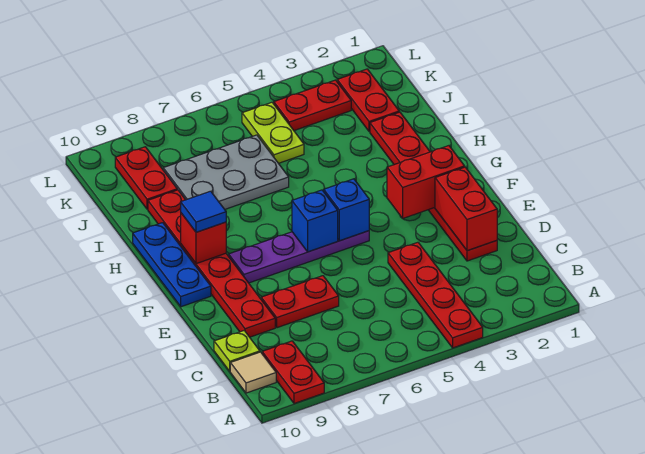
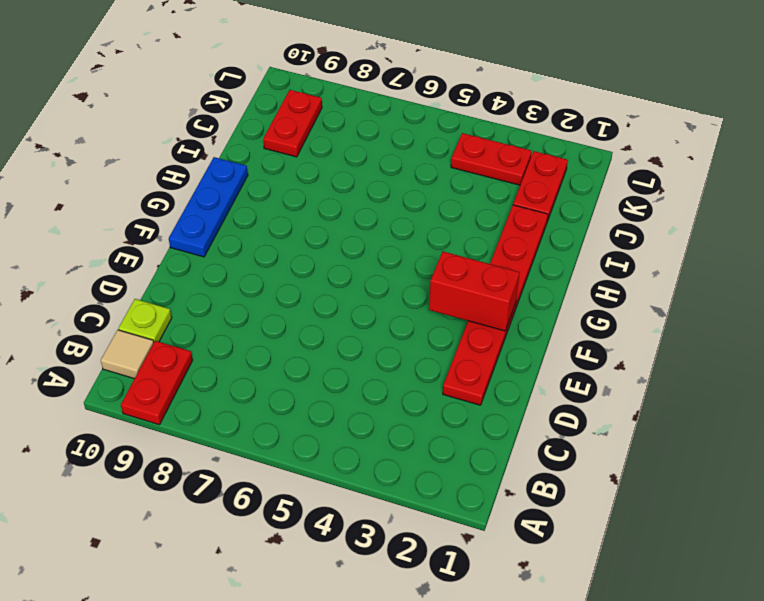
none -> red 1x4 plate [388,242,483,348]
none -> red 1x2 plate [261,276,339,328]
none -> red 1x6 plate [148,190,275,337]

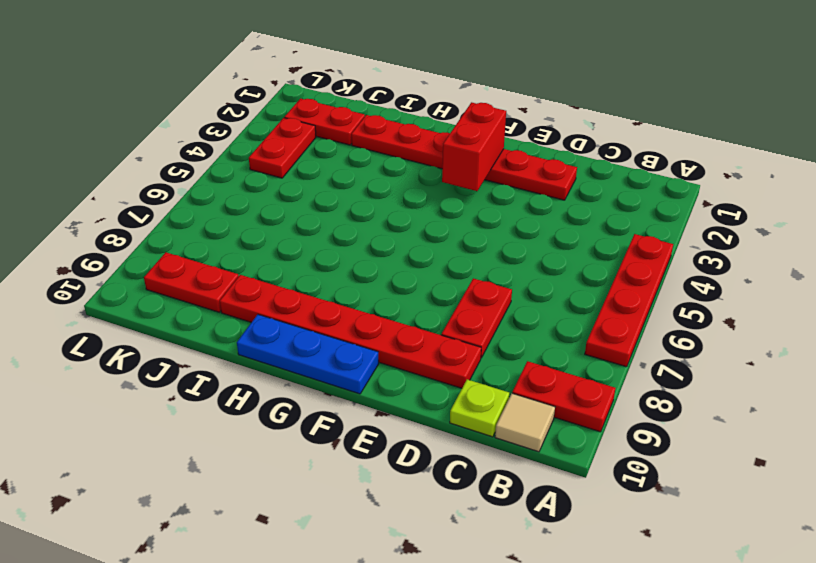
red 1x4 plate [585,234,673,367] -> red 1x4 plate turned to [388,242,483,348]
none -> purple 1x4 plate [229,231,369,283]
none -> grey 2x3 plate [163,135,289,209]
none -> lime 1x2 plate [242,102,304,163]

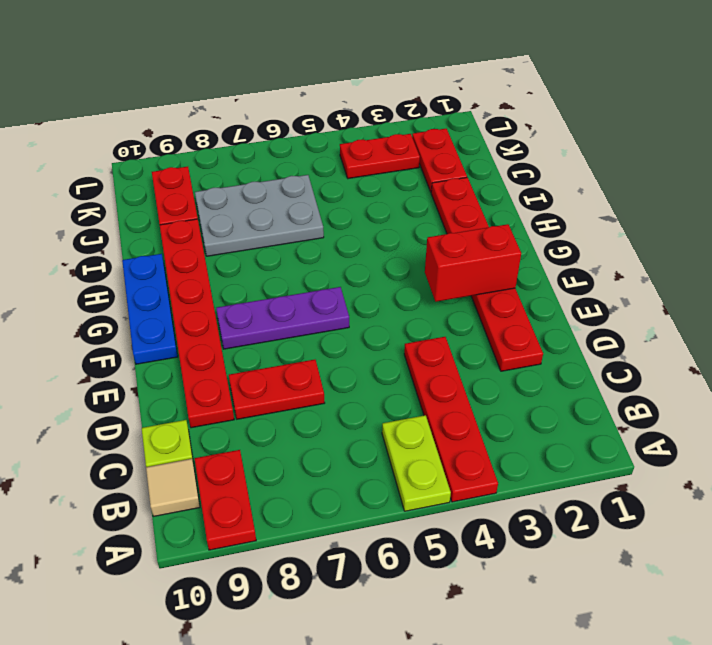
lime 1x2 plate [382,415,451,511] -> lime 1x2 plate moved to [242,102,304,163]
purple 1x3 plate [216,287,349,349] -> purple 1x4 plate [229,231,369,283]
none -> red 1x2 brick [435,167,497,251]
none -> blue 1x1 brick [324,179,369,241]
none -> blue 1x1 brick [292,190,338,252]

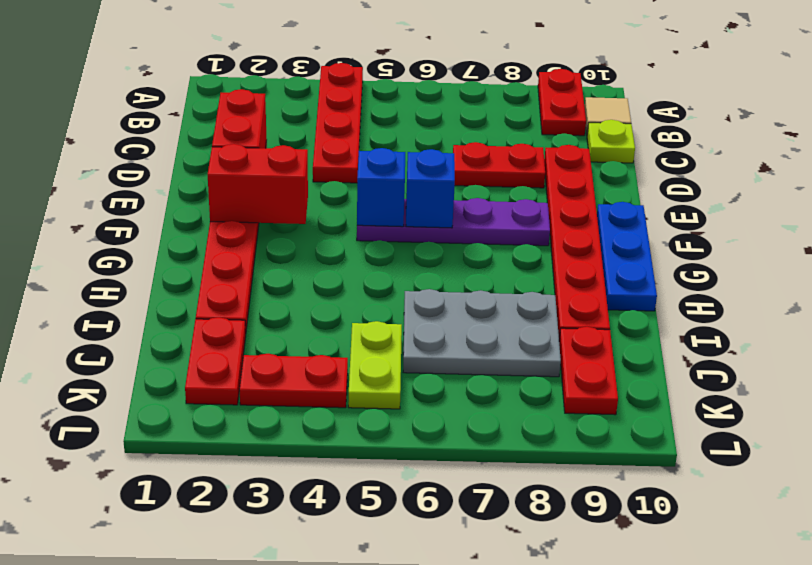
none -> red 1x1 brick [181,213,226,264]
none -> blue 1x1 tile [181,191,226,232]

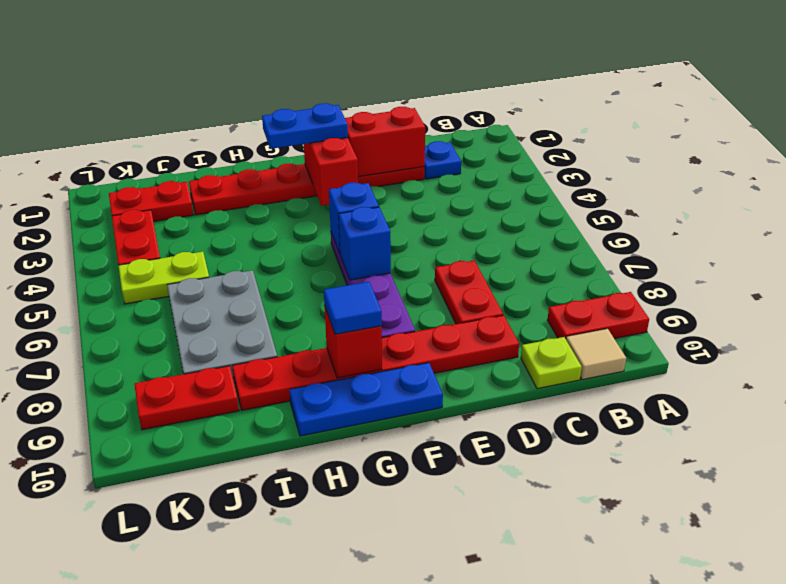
blue 1x1 plate [424,141,461,179] -> none
blue 1x2 plate [262,103,348,149] -> none
none -> red 1x4 plate [388,242,483,348]

